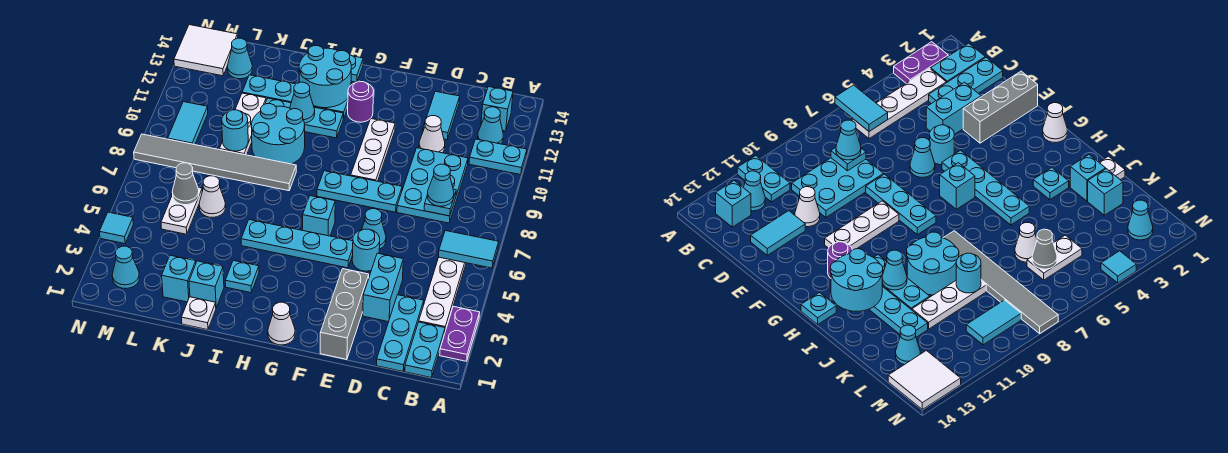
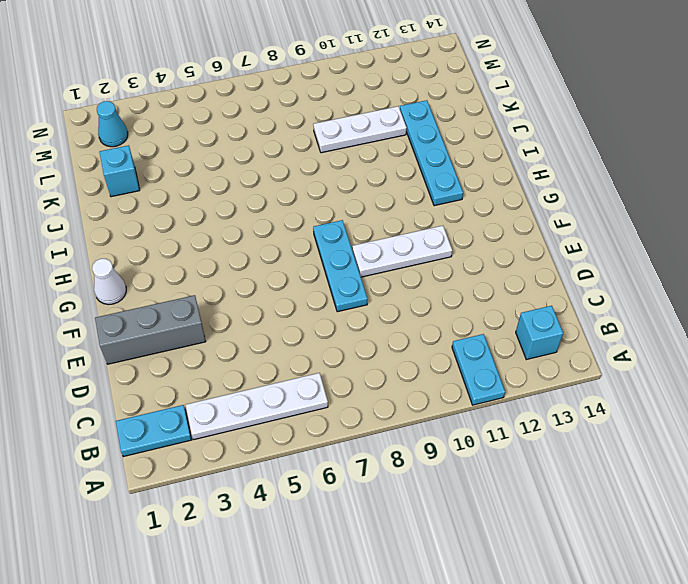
none -> purple 1x2 plate [440,306,480,361]
none -> cyan 1x1 cone [478,107,503,144]
none -> cyan 1x3 plate [376,295,424,371]
none -> cyan 2x3 plate [397,148,468,223]

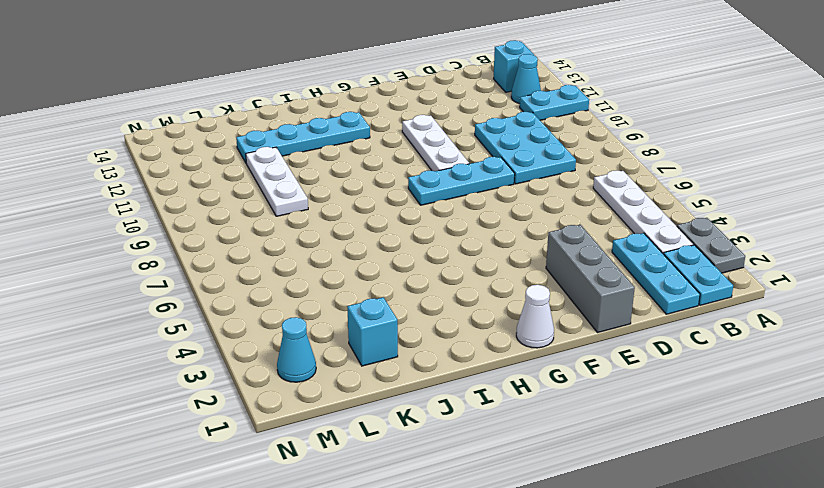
grey 1x2 plate [677,218,745,273] -> purple 1x2 plate [440,306,480,361]
none -> cyan 1x2 brick [363,253,403,322]
none -> white 1x1 cone [419,116,445,153]
none -> cyan 1x2 tile [423,91,460,140]
none -> cyan 1x1 round brick [352,229,380,271]

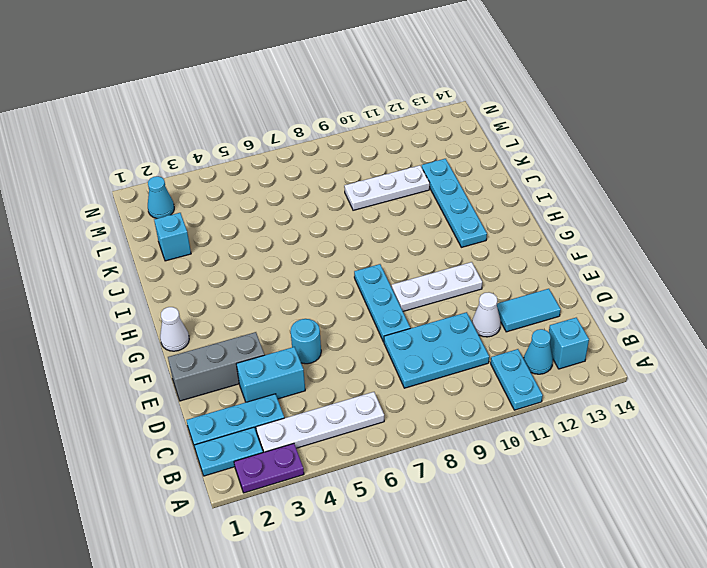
none -> cyan 1x1 cone [362,209,386,249]
none -> cyan 1x4 plate [241,220,353,268]
none -> cyan 1x1 brick [303,196,335,236]
none -> purple 1x1 round brick [348,81,374,122]

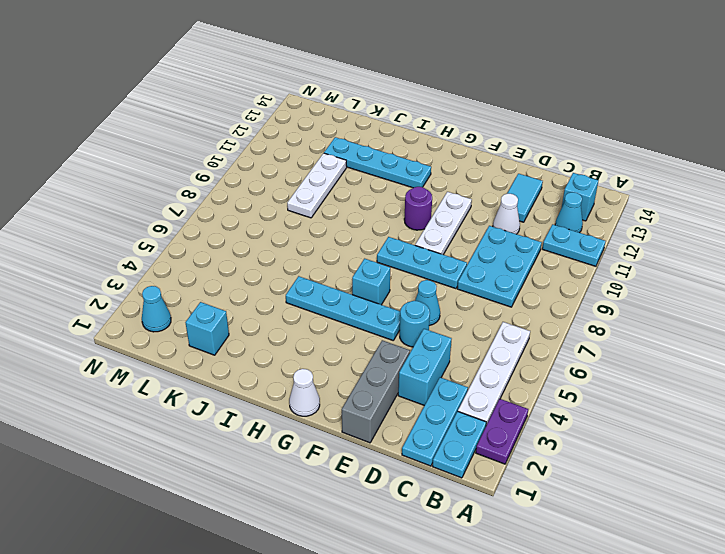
purple 1x1 round brick [404,187,432,230] -> purple 1x1 round brick moved to [348,81,374,122]
none -> cyan 1x3 plate [265,98,343,138]
none -> cyan 1x1 plate [350,55,363,82]
none -> cyan 1x1 plate [225,260,259,293]
none -> grey 1x6 tile [134,134,296,191]

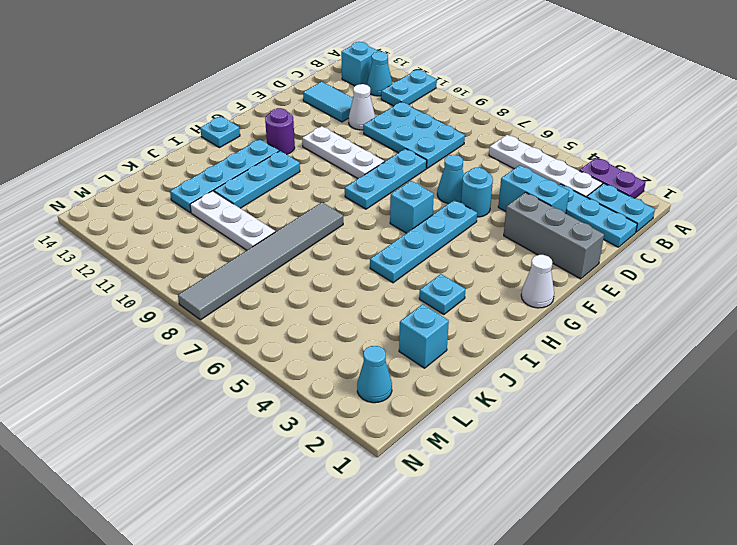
none -> cyan 2x2 round brick [251,104,305,164]
none -> white 1x1 plate [182,297,216,330]
none -> cyan 1x1 brick [189,261,224,307]
none -> white 1x1 cone [199,176,226,217]

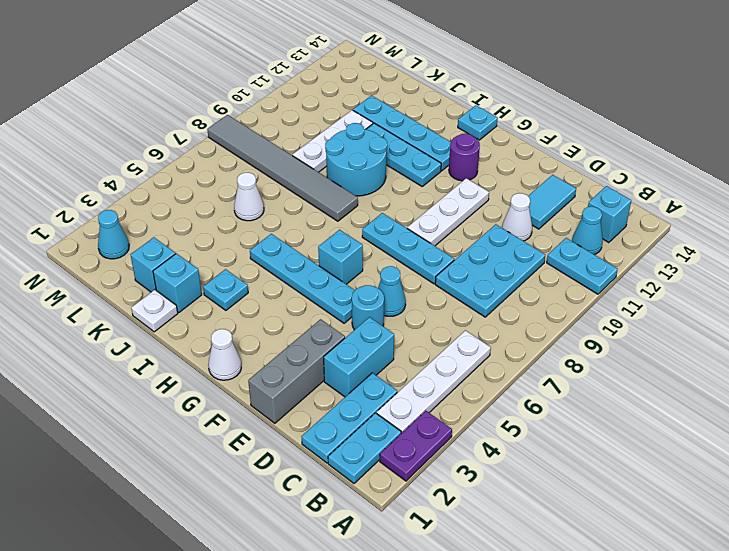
none -> white 1x2 plate [161,187,202,234]
none -> cyan 1x1 cone [227,38,252,79]
none -> cyan 1x2 tile [168,102,208,145]
none -> white 2x2 tile [174,25,238,76]

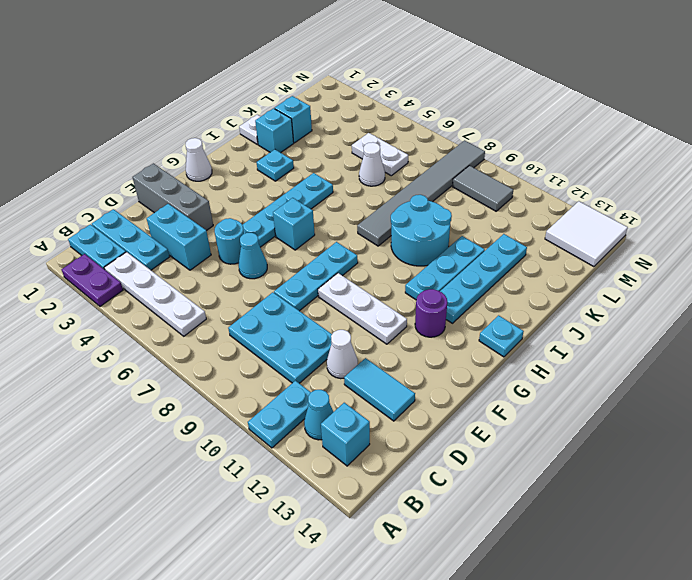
grey 1x2 tile [452,166,513,211] -> cyan 1x2 tile [168,102,208,145]
none -> white 1x3 plate [220,93,266,155]
none -> cyan 1x1 cone [227,38,252,79]
none -> cyan 1x1 cone [112,246,140,289]
none -> cyan 1x1 tile [99,212,133,244]

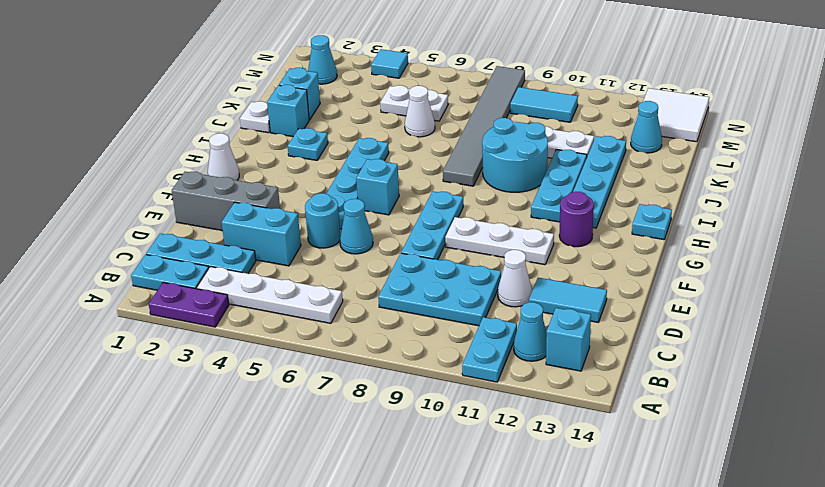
none -> cyan 1x2 tile [439,231,499,268]
none -> cyan 1x1 plate [424,189,456,216]
none -> cyan 2x2 round brick [299,46,351,108]
none -> cyan 1x1 cone [290,82,315,123]

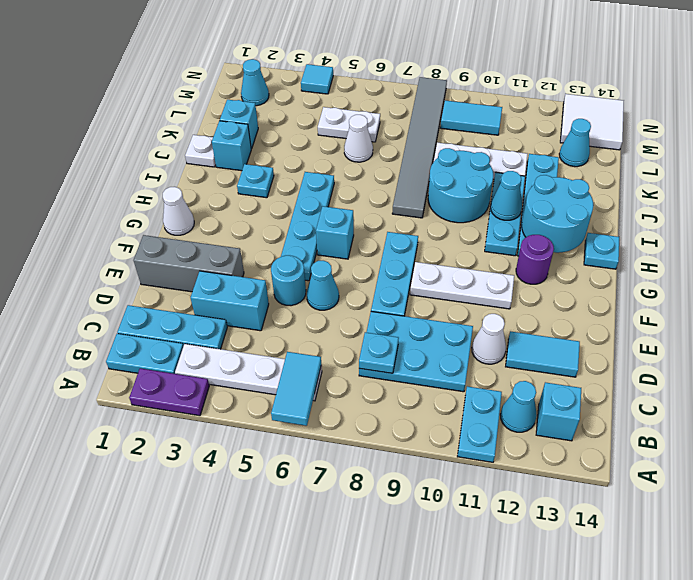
none -> cyan 1x1 round brick [222,110,248,151]
none -> grey 1x1 cone [172,163,199,205]
none -> cyan 1x1 cone [427,164,454,206]

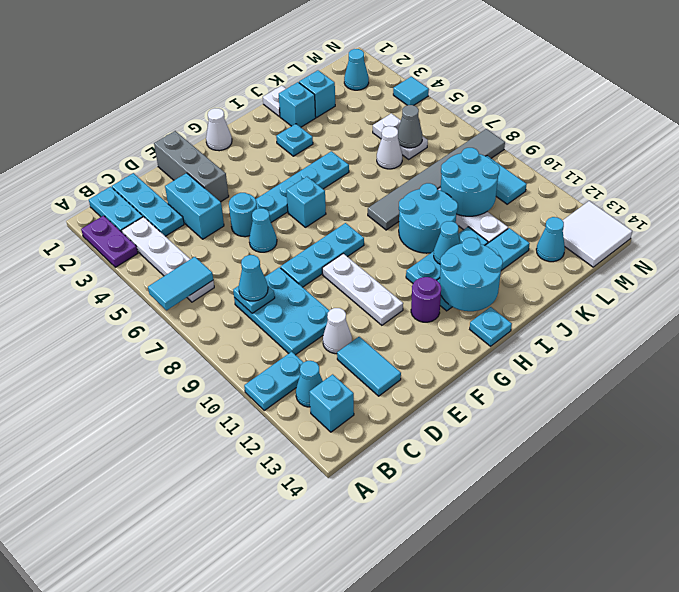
cyan 2x2 round brick [440,148,500,216] -> cyan 1x1 round brick [222,110,248,151]

